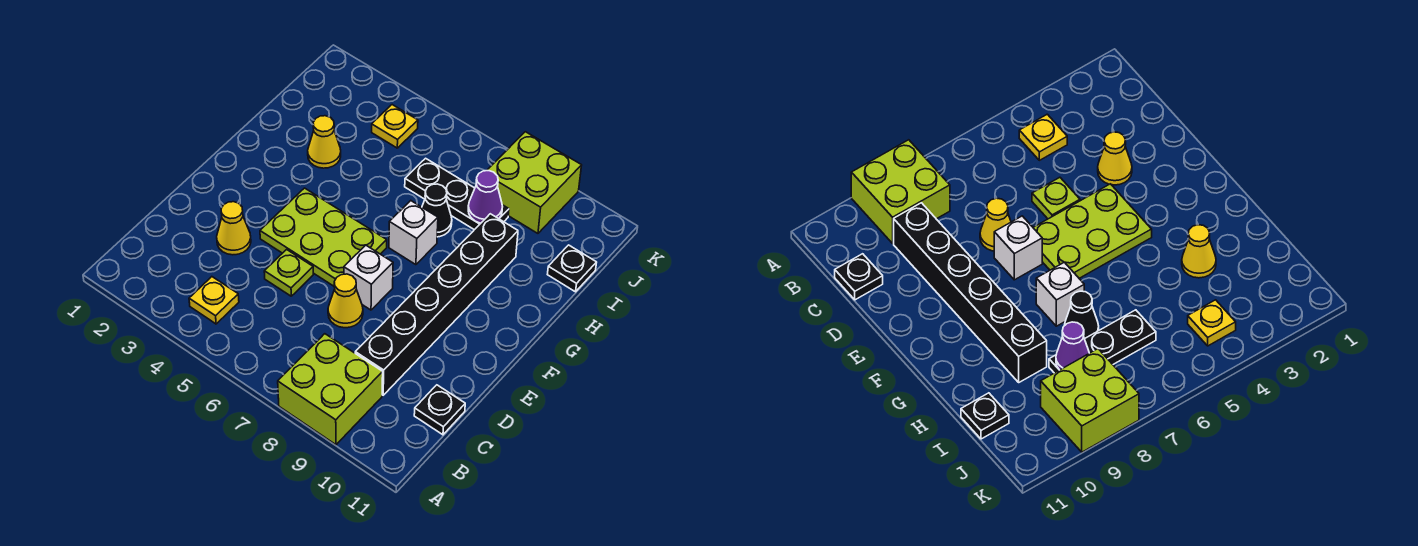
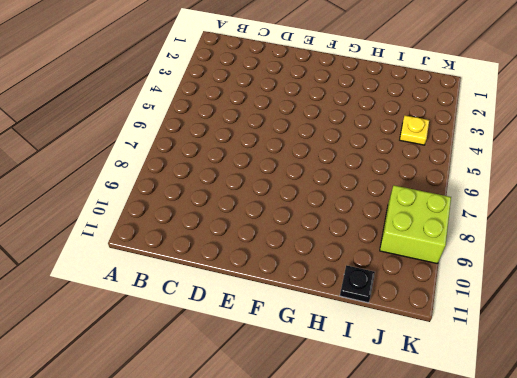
none -> lime 2x2 brick [278,334,383,445]
none -> yellow 1x1 plate [189,277,239,324]
none -> black 1x6 brick [355,214,518,395]

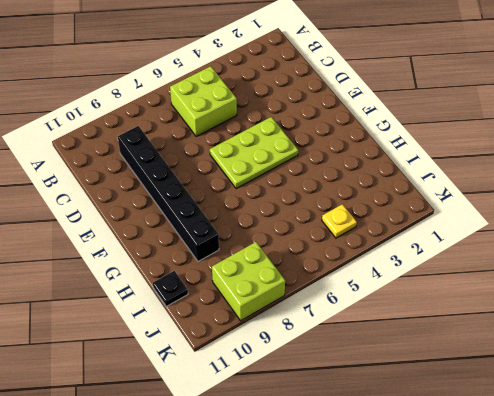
lime 2x2 brick [170,66,237,136] -> lime 2x2 brick moved to [278,334,383,445]
none -> yellow 1x1 plate [189,277,239,324]
none -> black 1x1 plate [414,385,465,435]
none -> yellow 1x1 cone [217,202,251,255]

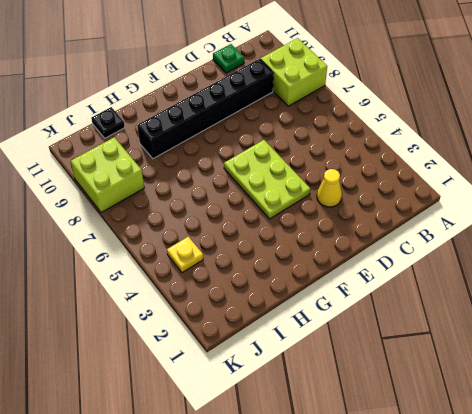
green 1x1 plate [213,44,244,73] -> black 1x1 plate [414,385,465,435]
none -> yellow 1x1 plate [189,277,239,324]
none -> lime 1x1 plate [264,250,313,296]
none -> yellow 1x1 cone [328,274,363,328]

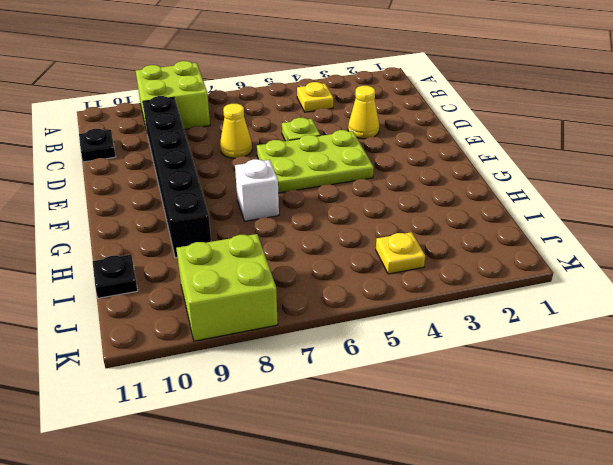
none -> white 1x1 brick [344,245,393,310]
none -> yellow 1x1 cone [308,116,341,168]
none -> black 1x1 cone [422,184,452,237]

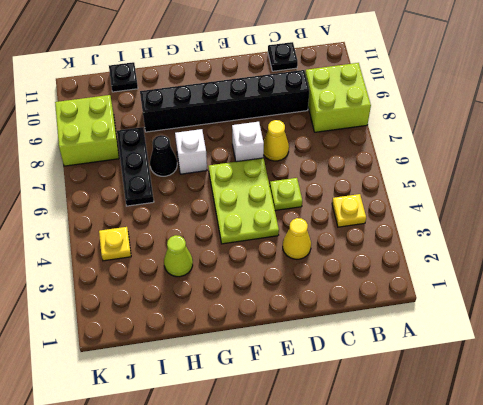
lime 1x1 cone [164,235,193,277] -> yellow 1x1 cone [308,116,341,168]
none -> purple 1x1 cone [468,171,503,223]

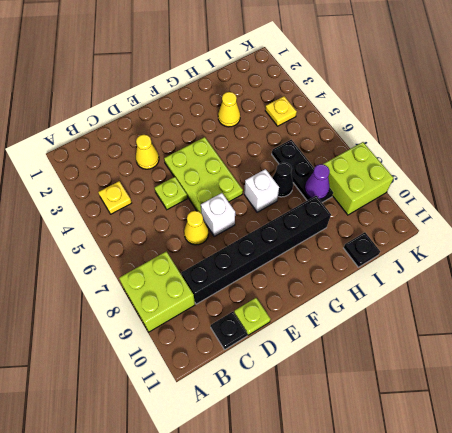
lime 1x1 plate [234,298,271,335] -> none

